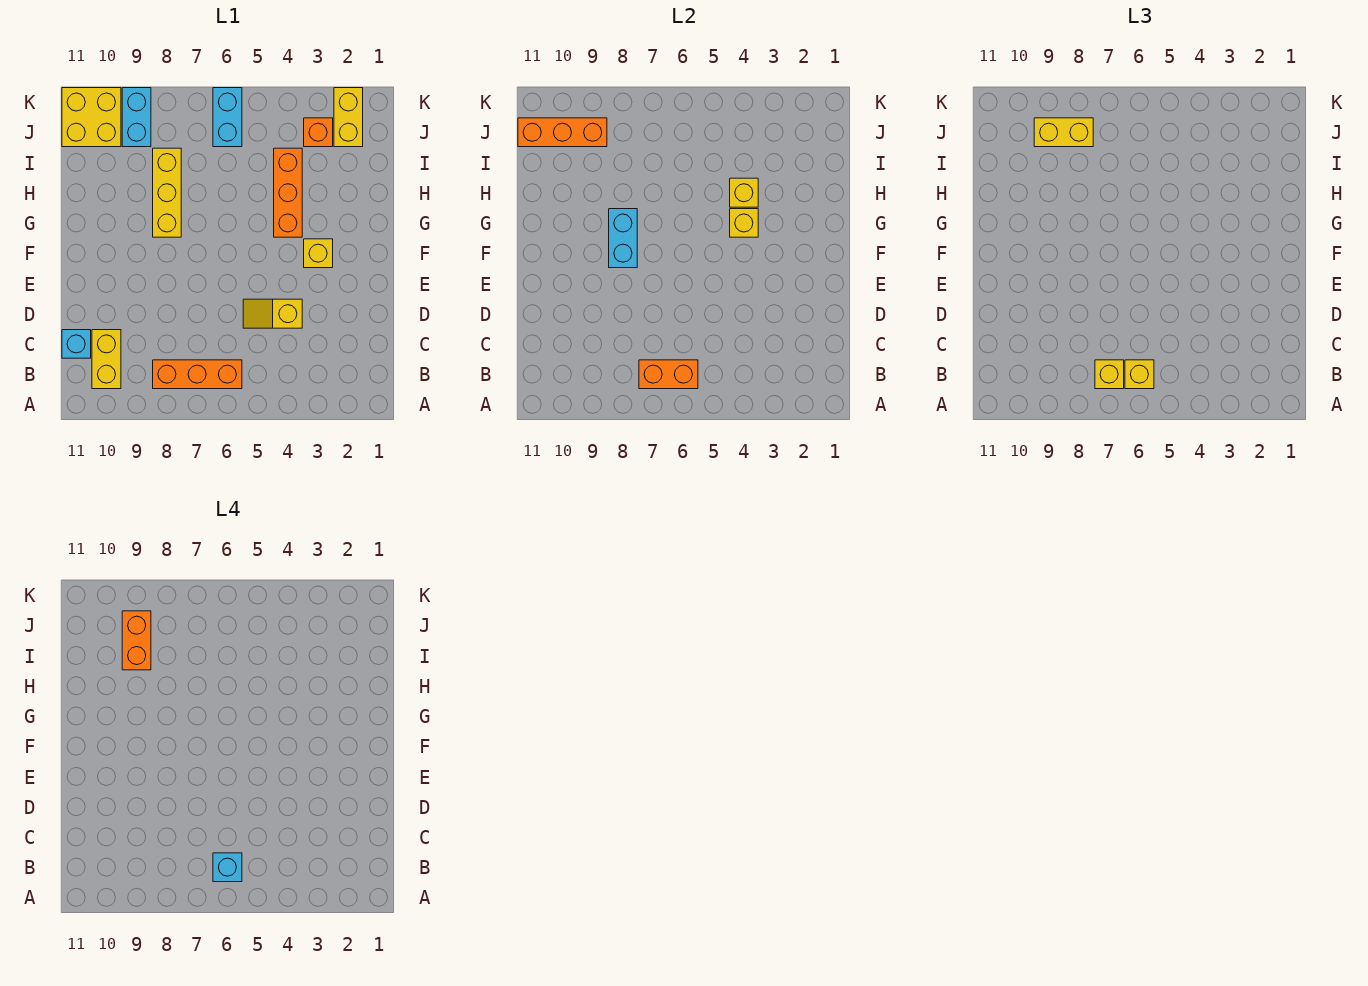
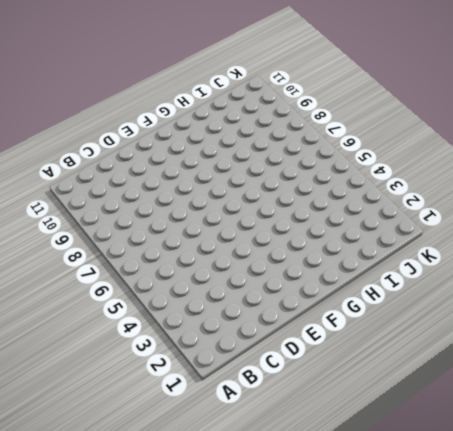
none -> orange 1x3 brick [153,360,242,389]
none -> yellow 1x2 brick [92,330,121,389]
none -> cyan 1x1 brick [62,330,91,358]

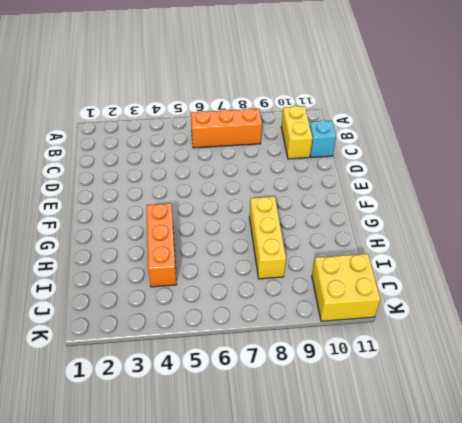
none -> yellow 1x2 slope [243,299,302,328]
none -> yellow 1x1 brick [304,239,333,268]
none -> yellow 1x2 brick [334,88,363,147]

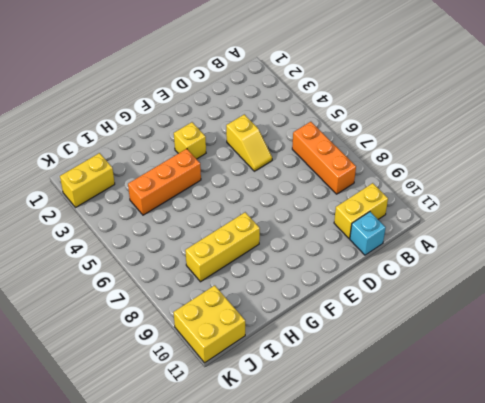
none -> orange 1x1 brick [304,118,333,147]
none -> cyan 1x2 brick [213,88,242,147]
none -> cyan 1x2 brick [122,88,151,147]

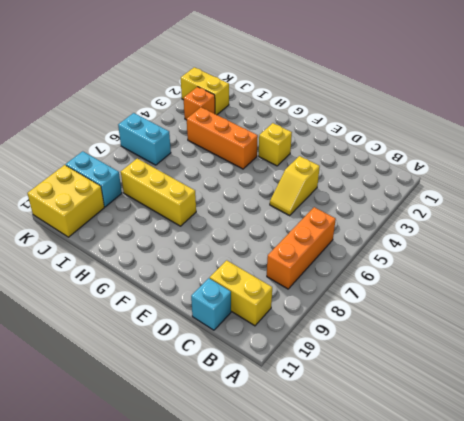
none -> orange 1x2 brick [639,360,698,389]
none -> cyan 1x2 brick [609,209,637,268]
none -> yellow 1x1 brick [730,209,758,237]

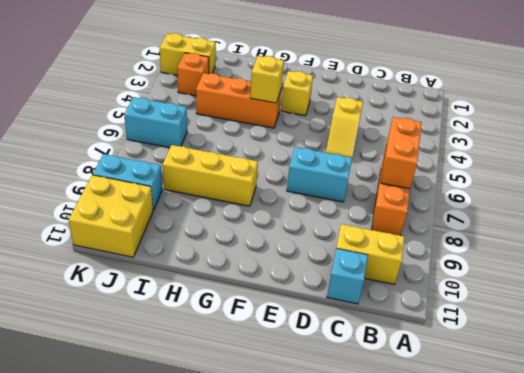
cyan 1x2 brick [287,147,352,202] -> cyan 1x2 brick moved to [609,209,637,268]
none -> yellow 1x1 brick [730,178,758,207]
none -> orange 1x3 brick [518,118,607,147]
none -> yellow 1x1 brick [1125,360,1154,389]

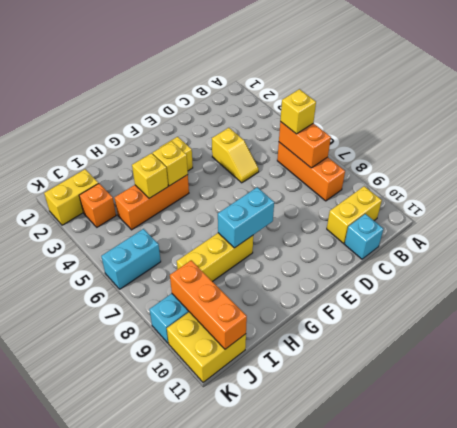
none -> yellow 1x1 brick [1095,360,1124,389]
none -> yellow 1x2 brick [1034,118,1093,147]
none -> cyan 1x1 brick [213,853,242,882]

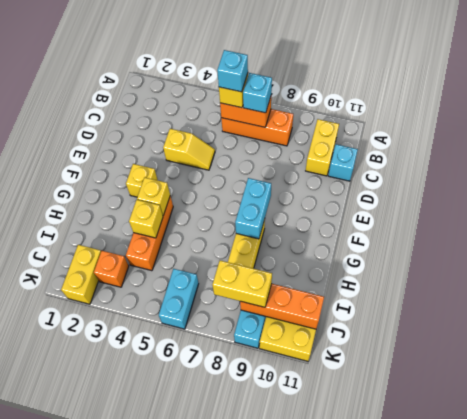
cyan 1x1 brick [243,73,272,113] -> yellow 1x1 brick [1095,360,1124,389]
none -> orange 1x2 brick [122,611,151,670]

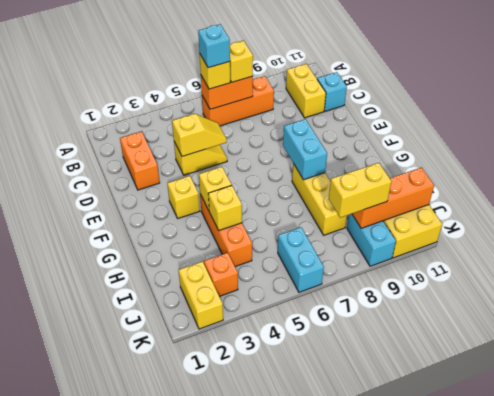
orange 1x2 brick [120,131,160,190] -> orange 1x2 brick moved to [122,611,151,670]
yellow 1x2 slope [172,114,227,157] -> none

